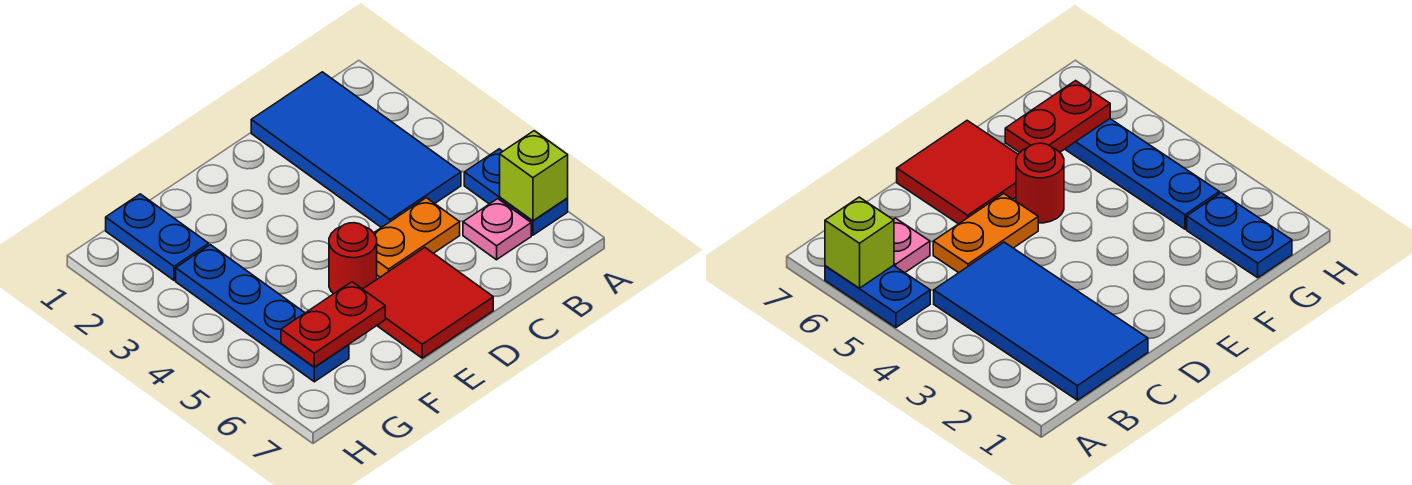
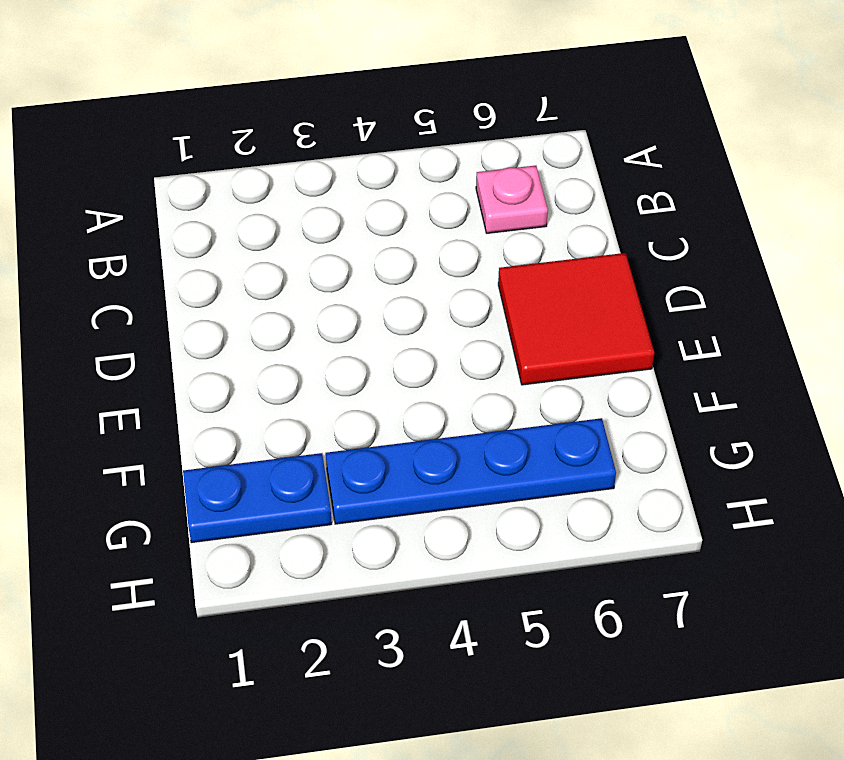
none -> blue 1x2 plate [464,149,568,235]
none -> blue 2x4 tile [251,72,461,228]

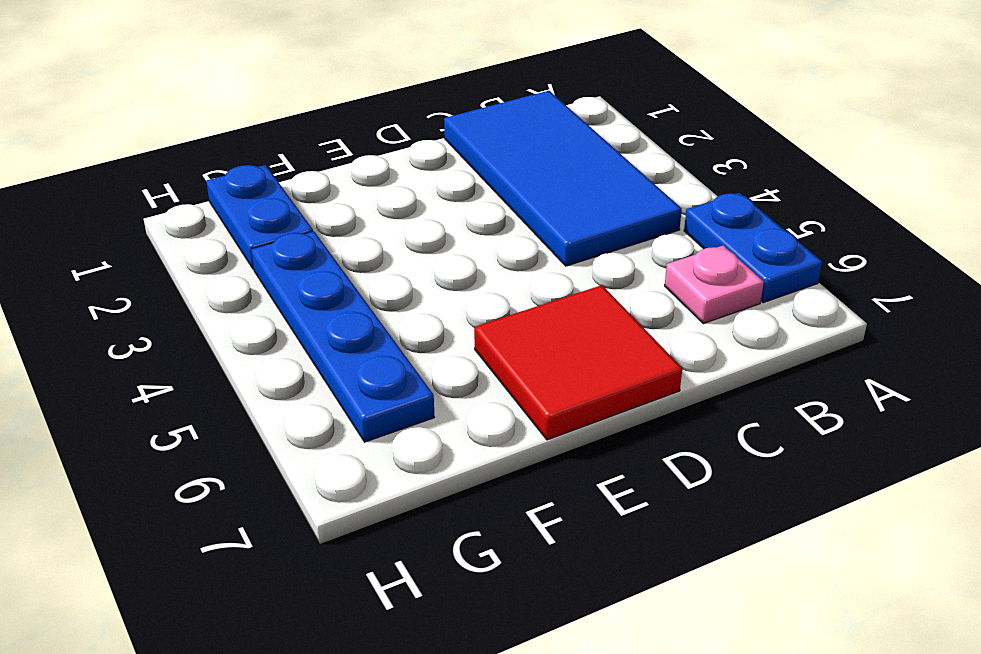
none -> orange 1x2 plate [374,198,460,277]
none -> red 1x1 round brick [329,223,377,294]

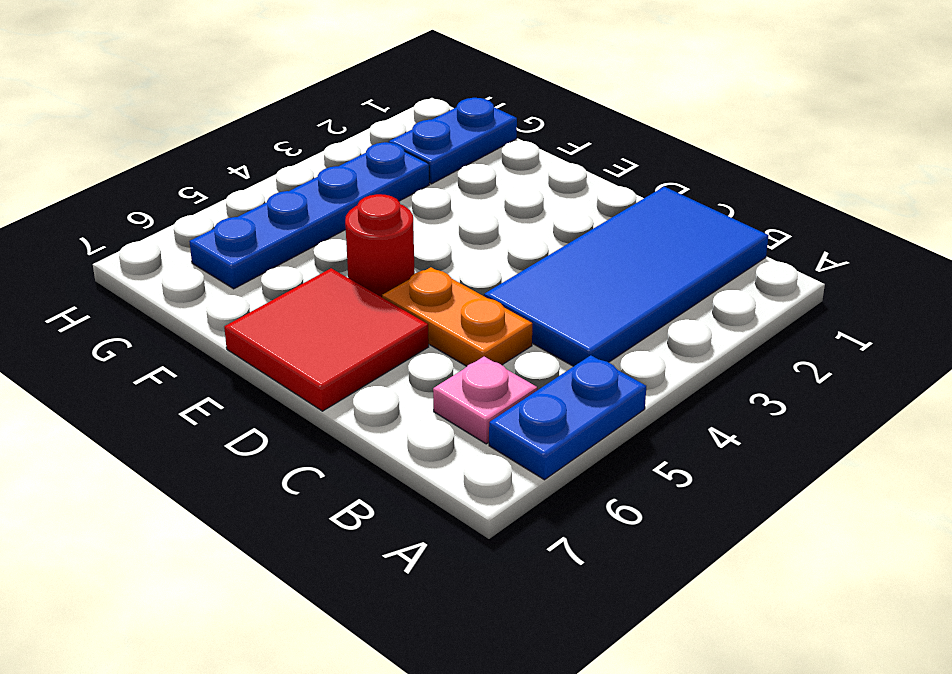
none -> lime 1x1 brick [500,131,568,221]
none -> red 1x2 plate [281,282,385,367]

